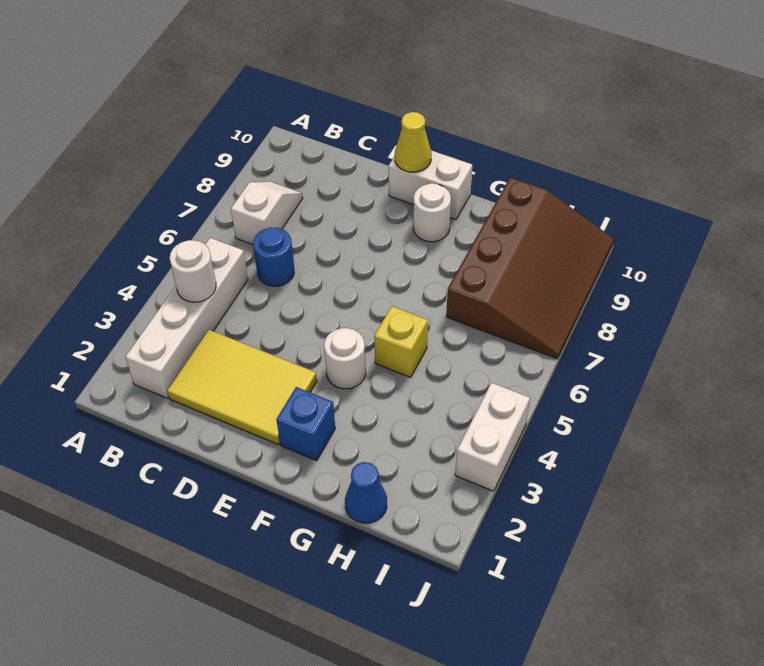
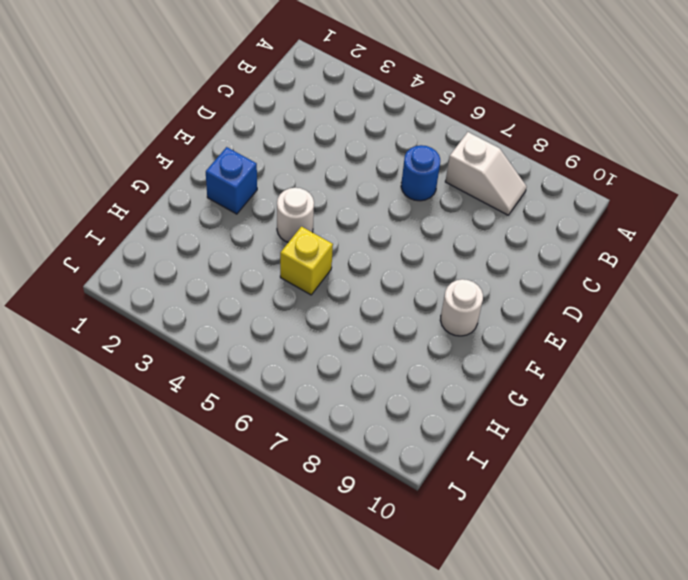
none -> white 1x4 brick [125,238,248,398]
none -> yellow 2x3 tile [167,330,317,445]
none -> white 1x2 brick [389,150,472,219]

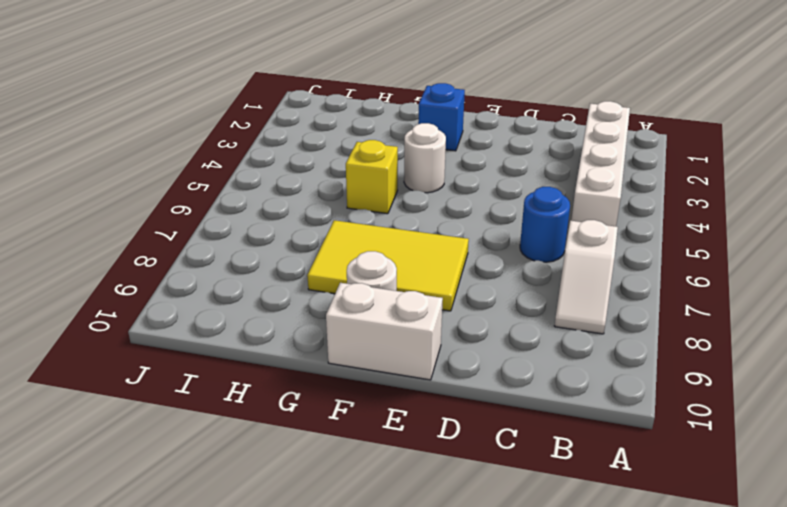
yellow 2x3 tile [307,220,469,311] -> yellow 2x3 tile moved to [167,330,317,445]
none -> blue 1x1 cone [345,462,387,523]
none -> brown 3x4 slope [446,177,614,359]
none -> white 1x2 brick [455,383,530,491]

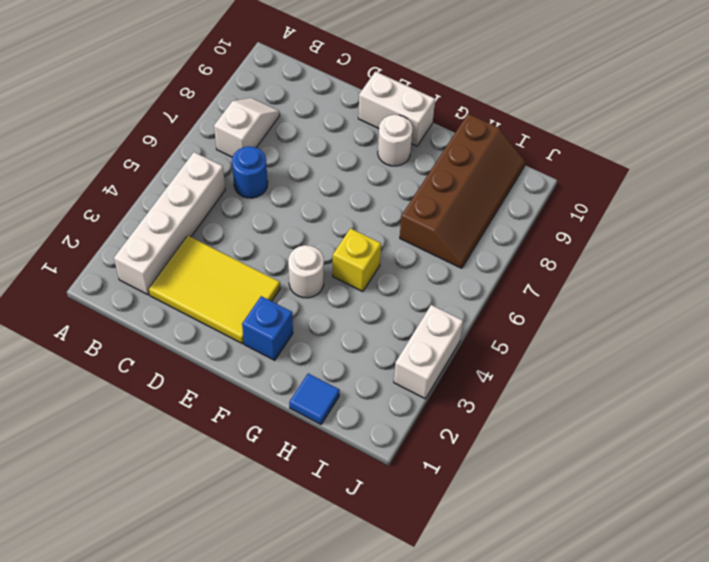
blue 1x1 tile [289,373,340,424] -> blue 1x1 cone [345,462,387,523]
brown 2x4 slope [400,114,526,268] -> brown 3x4 slope [446,177,614,359]
none -> white 1x1 round brick [170,240,216,302]
none -> yellow 1x1 cone [395,112,431,172]

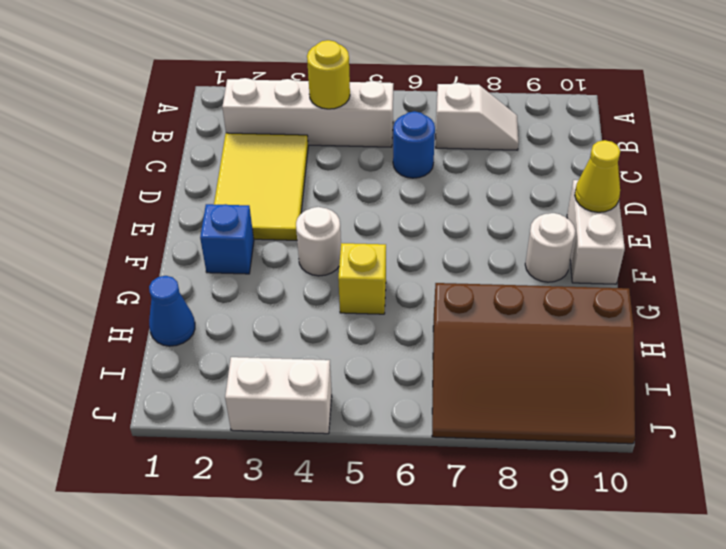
yellow 1x1 round brick [307,40,350,109] -> white 1x1 round brick [170,240,216,302]

